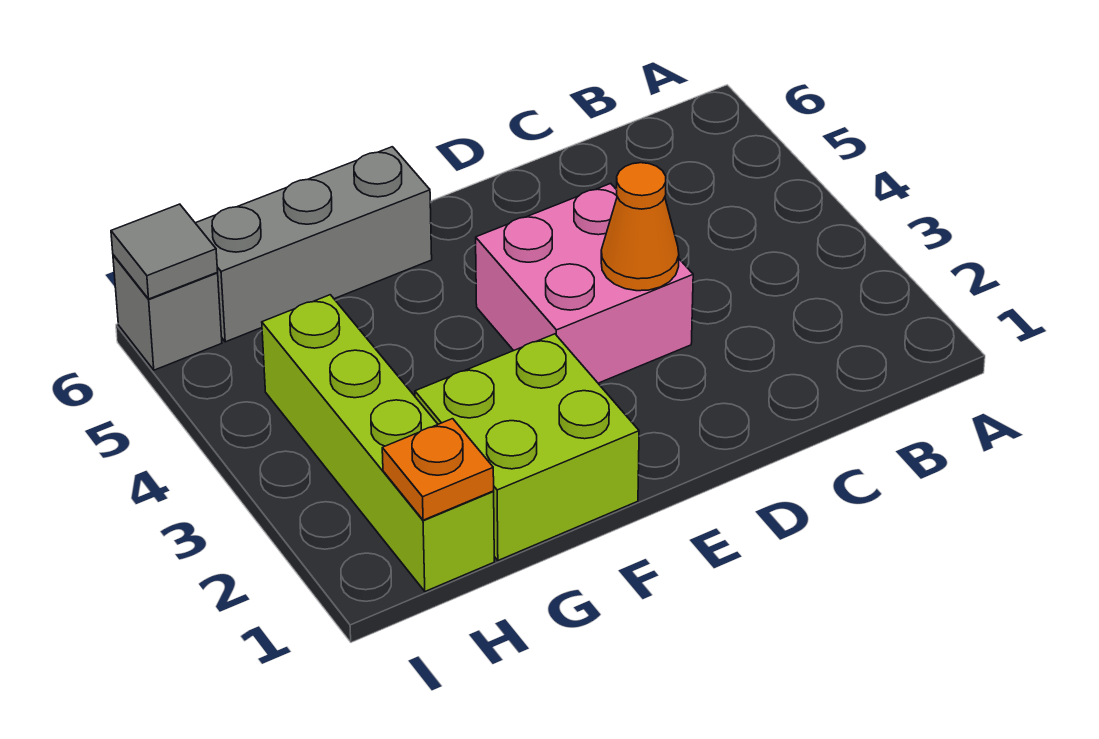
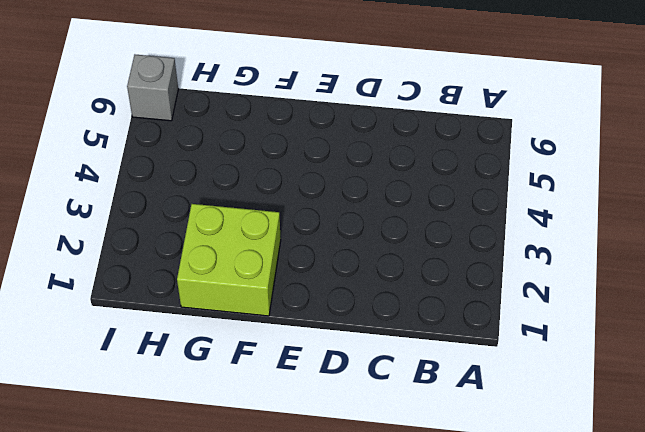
none -> pink 2x2 brick [476,183,693,383]
none -> grey 1x3 brick [196,147,432,342]

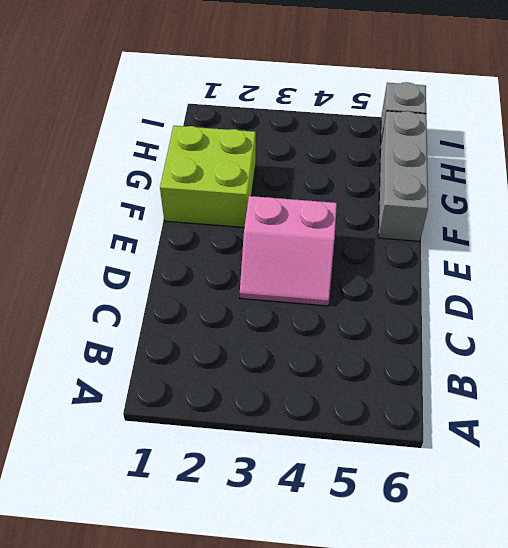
pink 2x2 slope [240,196,337,306] -> pink 2x2 brick [476,183,693,383]
none -> lime 1x4 brick [262,295,494,591]
none -> orange 1x1 cone [601,163,679,291]

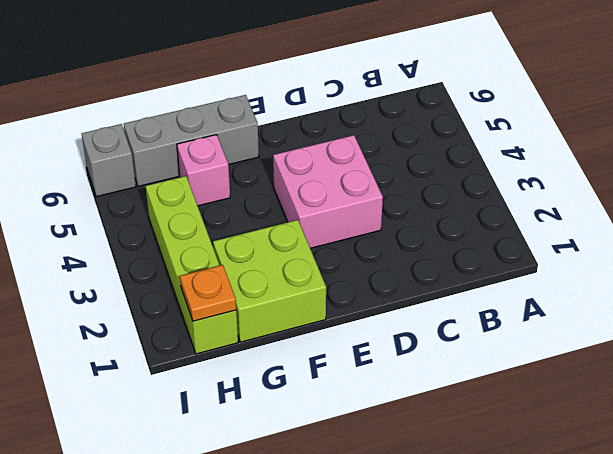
pink 1x1 brick [177,135,230,206] -> none
none -> orange 1x1 cone [601,163,679,291]
none -> grey 1x1 tile [111,204,218,299]

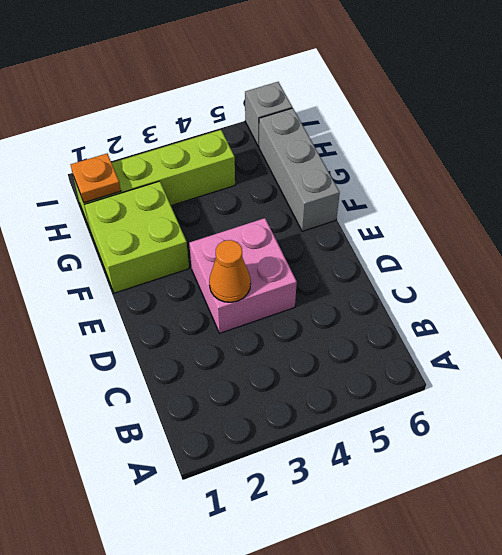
none -> grey 1x1 tile [111,204,218,299]

